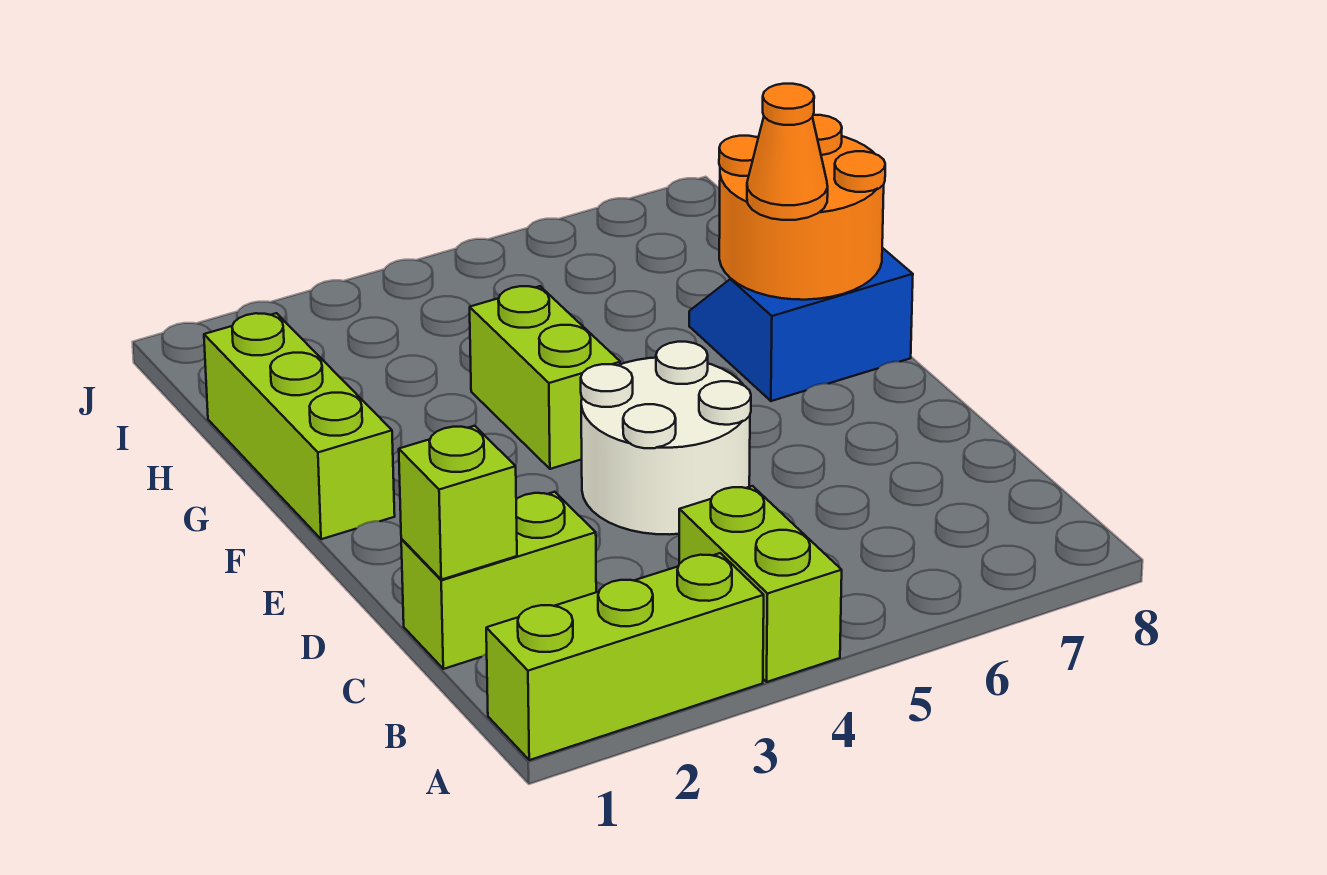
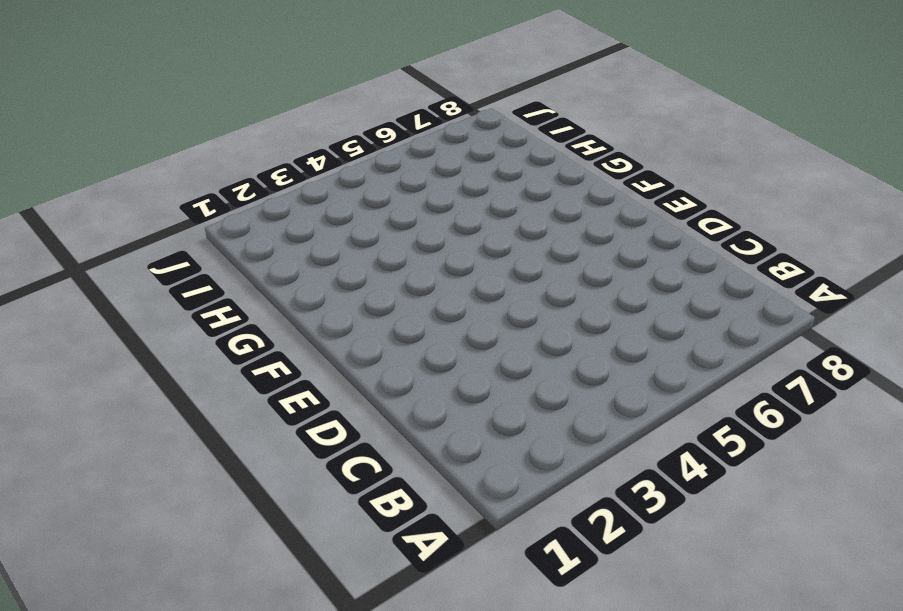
none -> lime 1x3 brick [486,553,764,760]
none -> lime 1x2 brick [679,486,842,682]

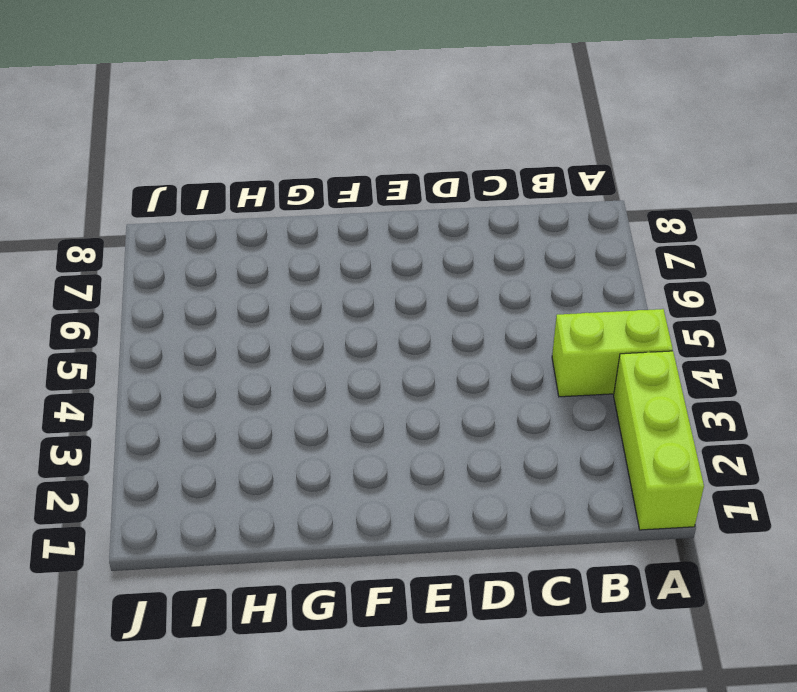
none -> lime 1x2 brick [401,492,596,669]
none -> white 2x2 round brick [581,342,751,535]

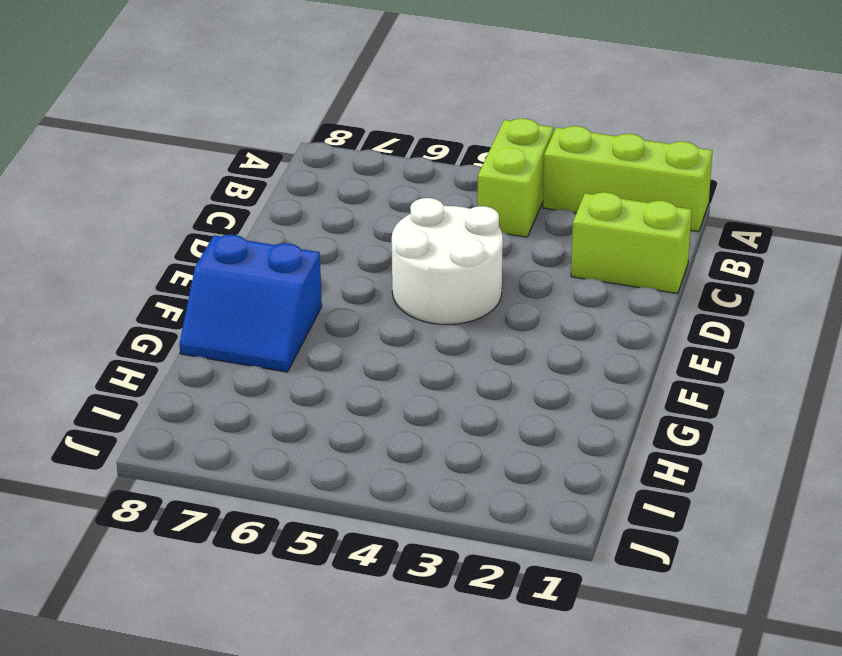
none -> lime 1x3 brick [204,313,395,539]
none -> lime 1x2 brick [470,286,620,469]

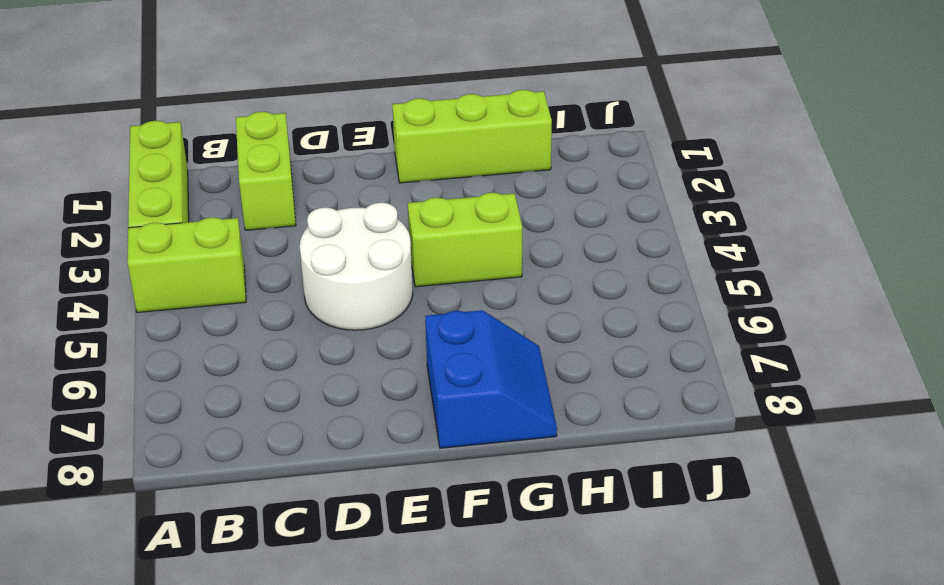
none -> lime 1x1 brick [399,426,517,580]
none -> orange 2x2 round brick [719,115,885,300]

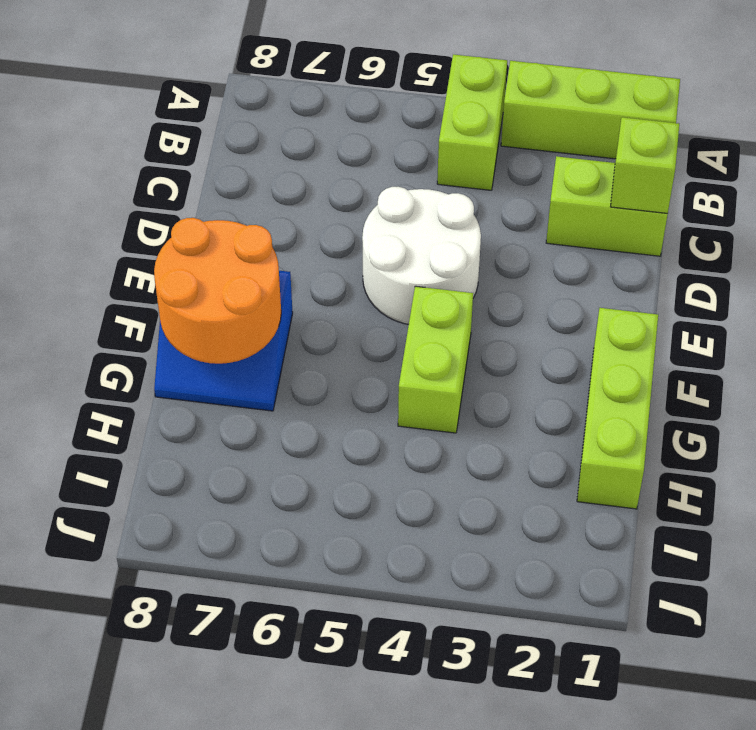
none -> orange 1x1 cone [747,84,828,220]

